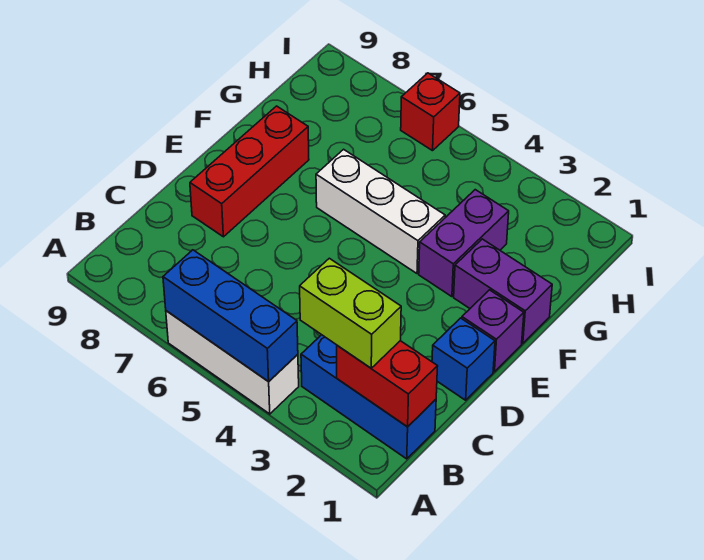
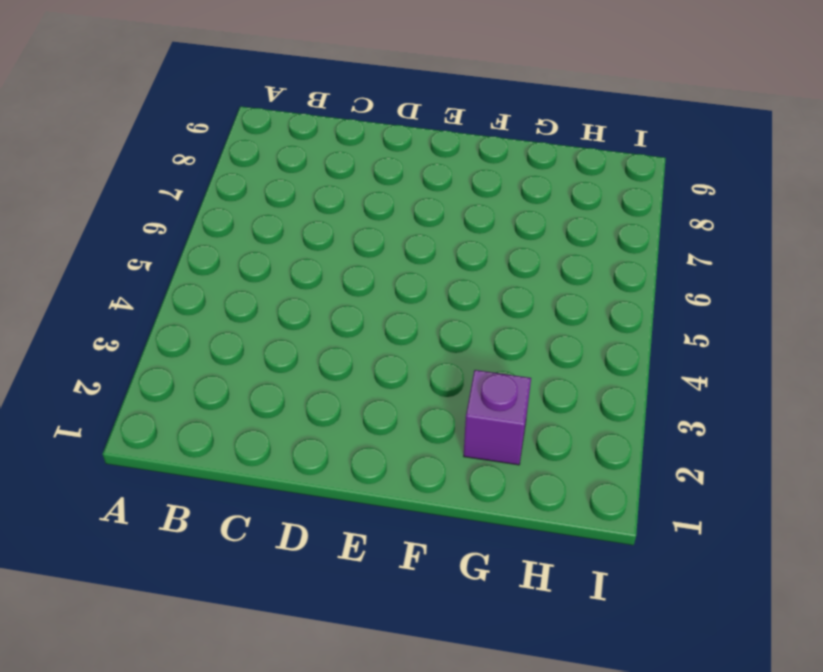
purple 1x1 brick [464,370,531,465] -> purple 1x1 brick moved to [462,290,524,372]
none -> white 1x3 brick [166,311,299,414]
none -> blue 1x3 brick [301,335,436,459]
none -> blue 1x1 brick [432,318,495,400]

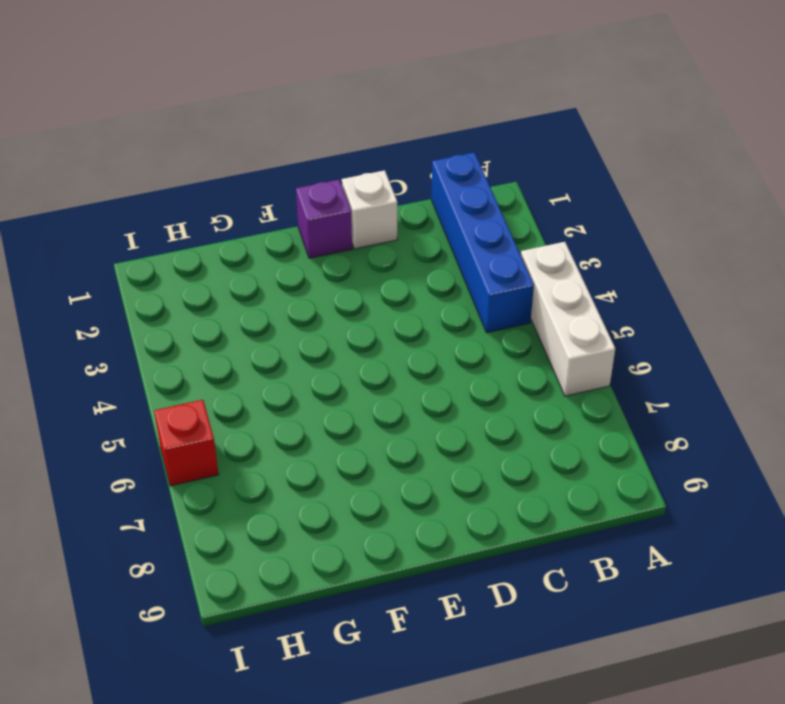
blue 1x4 brick [431,152,534,333] -> blue 1x3 brick [301,335,436,459]
white 1x1 brick [342,170,397,249] -> blue 1x1 brick [432,318,495,400]
none -> red 1x3 brick [190,106,309,237]
none -> purple 1x2 brick [454,239,552,343]
none -> purple 1x2 brick [419,190,509,297]

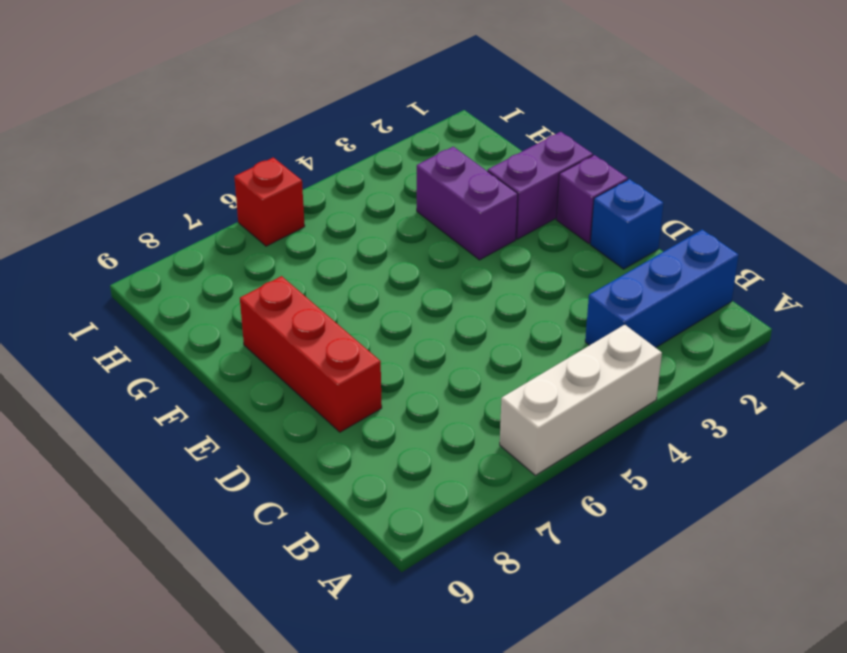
none -> white 1x3 brick [316,149,445,273]
none -> blue 1x3 brick [163,250,298,382]
none -> red 1x2 brick [337,341,438,427]

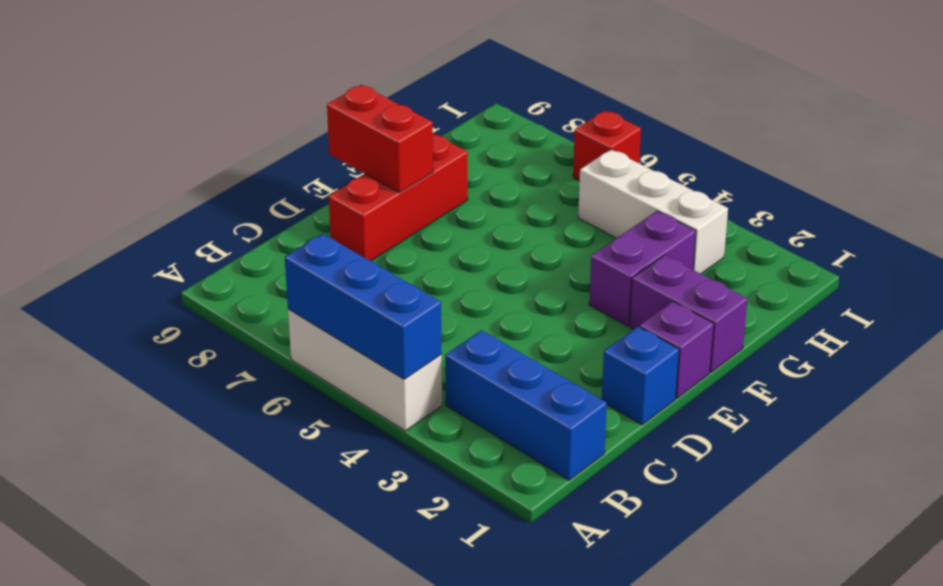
red 1x2 brick [327,85,433,193] -> red 1x2 brick moved to [337,341,438,427]
white 1x3 brick [578,150,728,274] -> white 1x3 brick moved to [316,149,445,273]
none -> lime 1x2 brick [300,258,401,368]

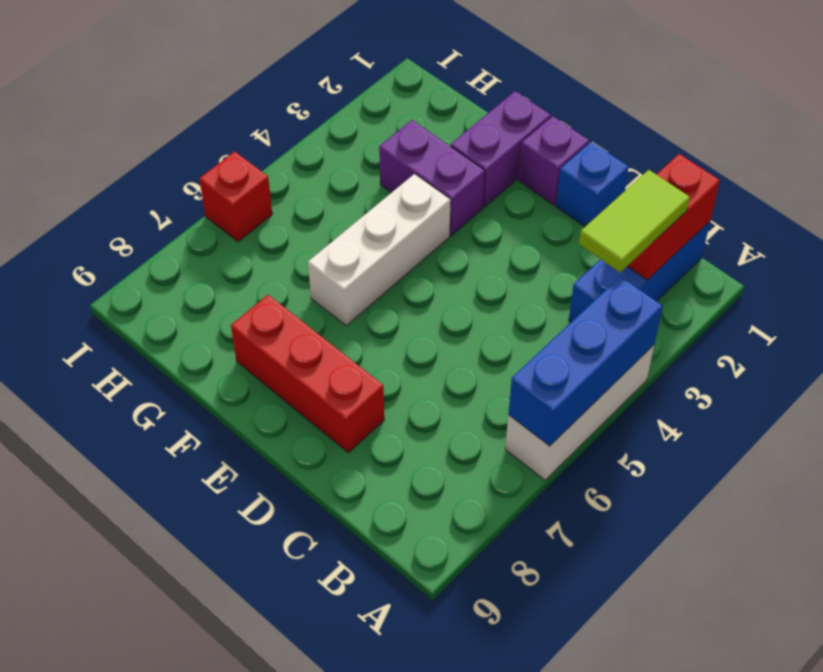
lime 1x2 tile [579,170,690,272] -> lime 1x2 brick [300,258,401,368]

